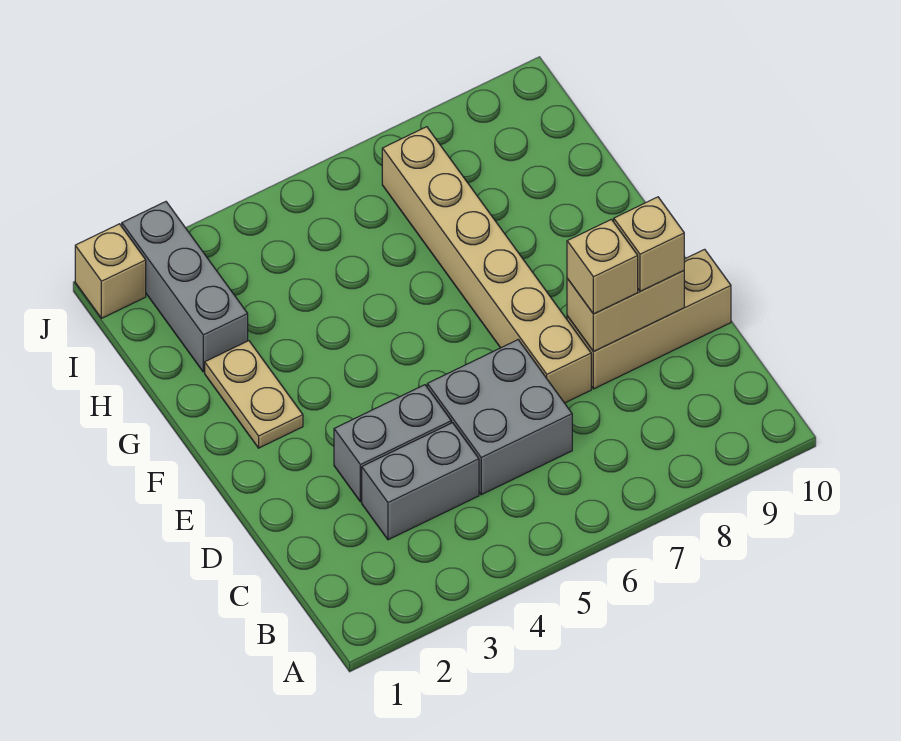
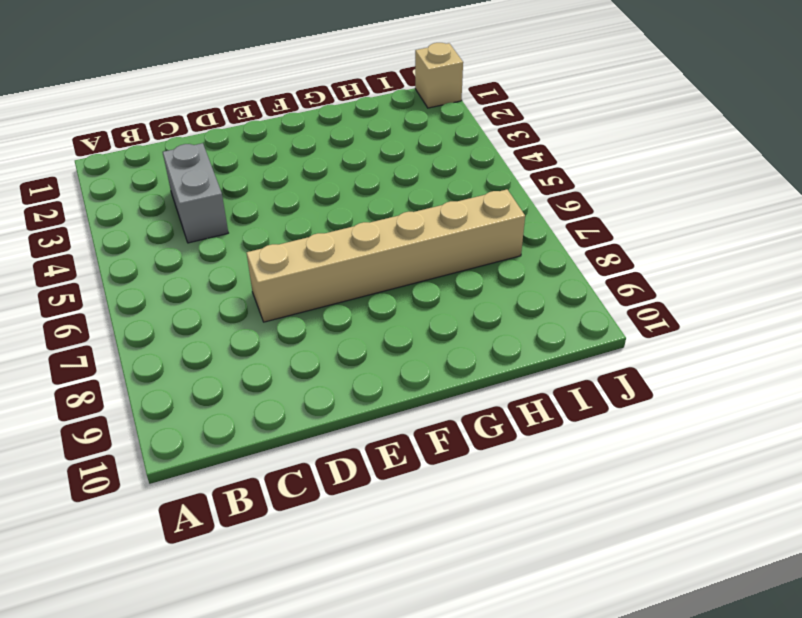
none -> grey 2x2 brick [427,340,572,495]
none -> grey 1x2 brick [334,385,451,502]

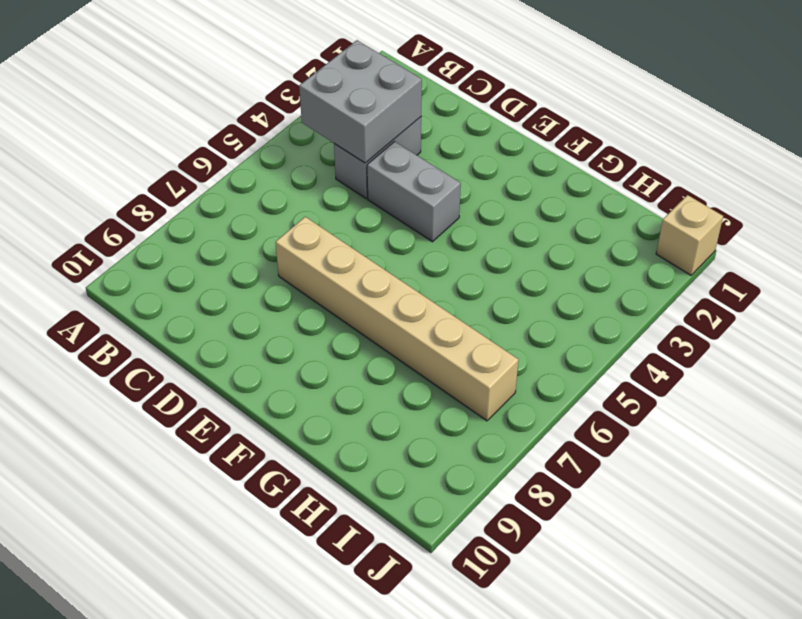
grey 2x2 brick [299,40,422,163] -> grey 2x2 brick moved to [427,340,572,495]
grey 1x2 brick [367,142,461,242] -> grey 1x2 brick turned to [334,385,451,502]
none -> tan 1x3 brick [567,249,731,389]
none -> tan 1x2 plate [205,341,303,448]

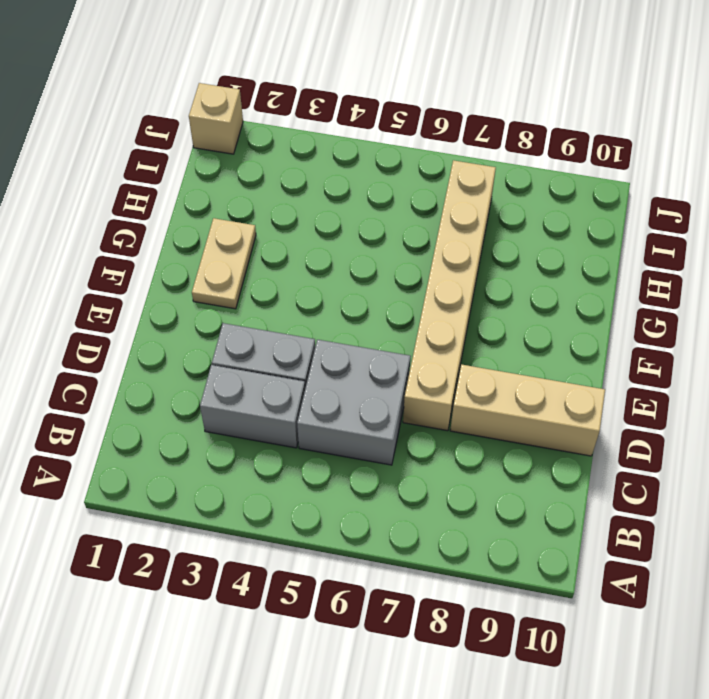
none -> grey 1x3 brick [122,202,248,372]
none -> tan 1x2 brick [567,271,684,352]

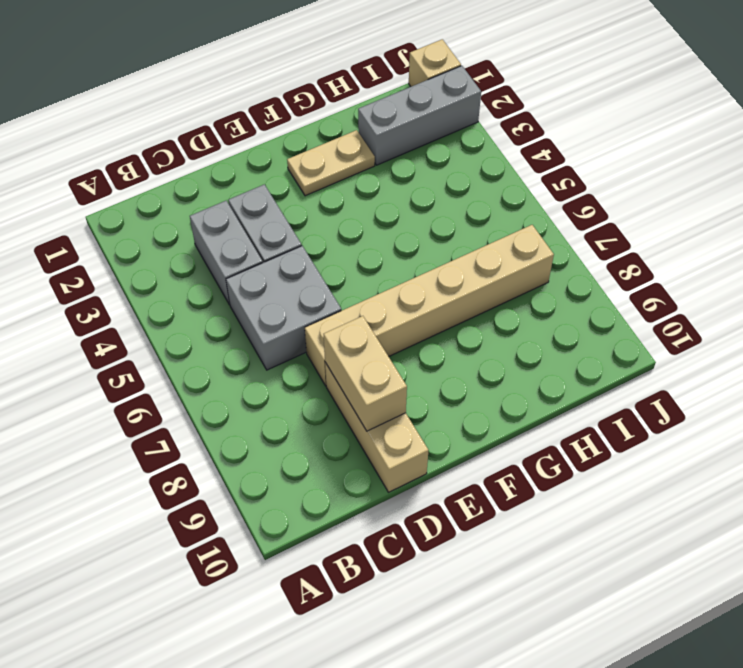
none -> tan 1x1 brick [567,219,638,314]
none -> tan 1x1 brick [614,197,684,292]

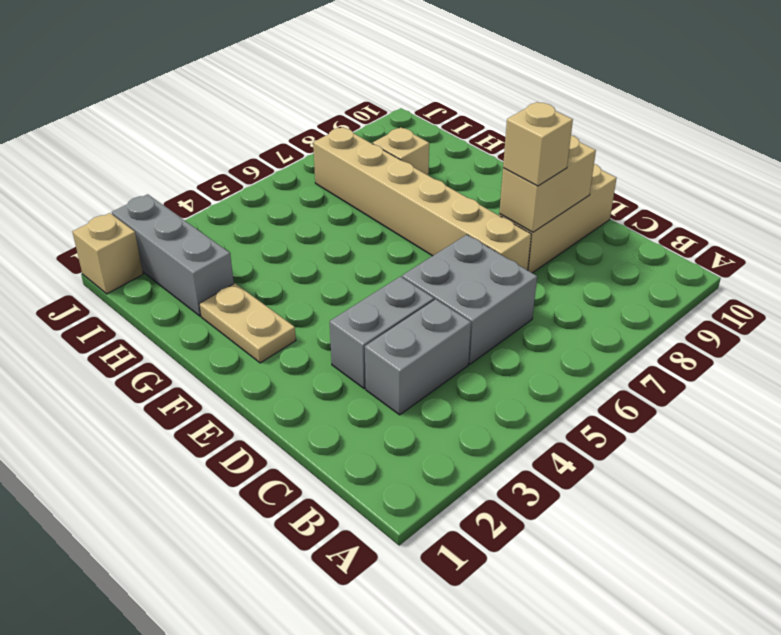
tan 1x1 brick [373,128,429,175] -> tan 1x1 brick moved to [614,197,684,292]

